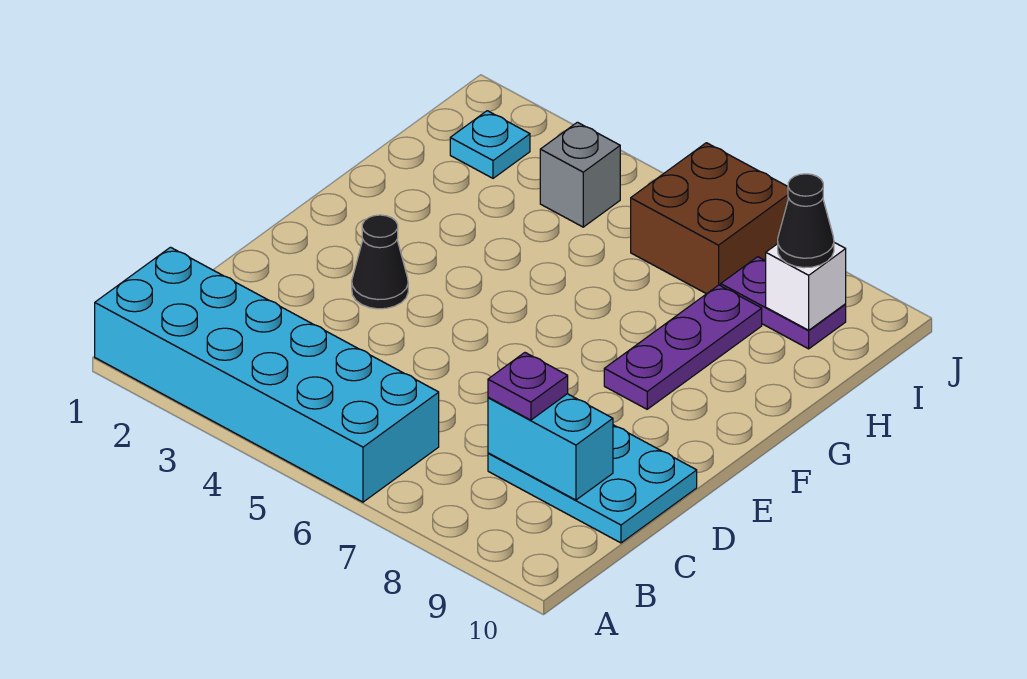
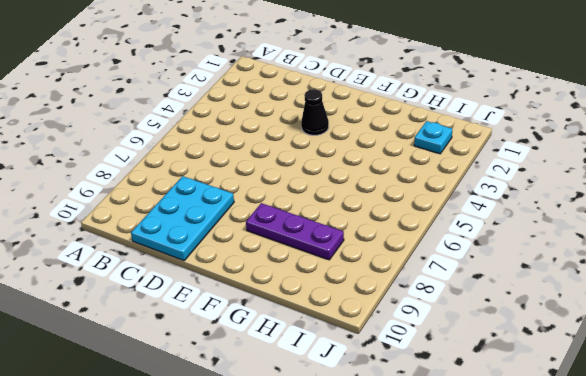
none -> cyan 2x6 brick [95,247,439,502]
none -> grey 1x1 brick [540,122,620,227]
none -> brown 2x2 brick [631,143,789,294]

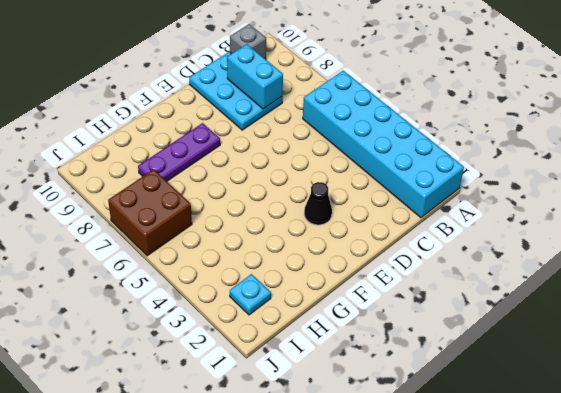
grey 1x1 brick [230,24,266,59] -> grey 1x1 brick moved to [540,122,620,227]
none -> purple 1x2 plate [721,257,846,349]
none -> white 1x1 brick [766,243,846,330]
none -> purple 1x1 plate [488,353,568,420]

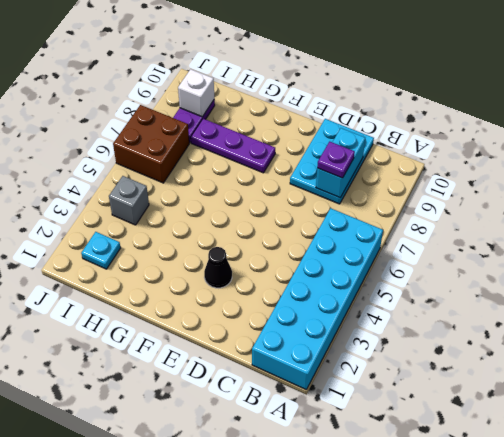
none -> black 1x1 cone [778,174,834,268]

